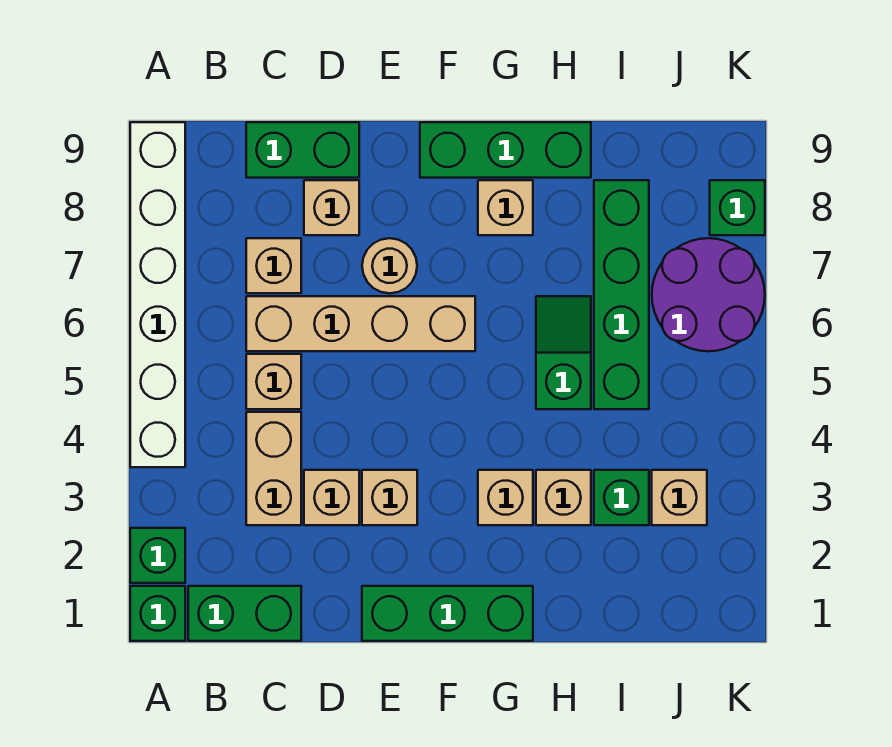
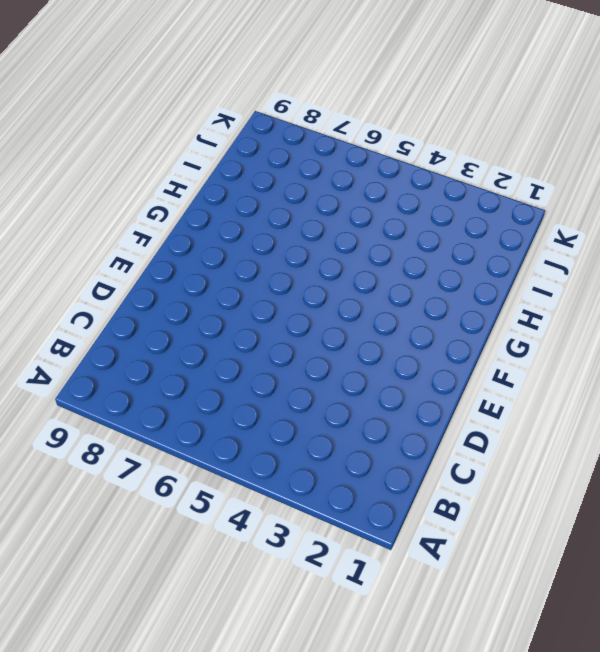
none -> green 1x1 brick [130,586,185,641]
none -> green 1x1 brick [130,528,185,583]
none -> white 1x6 brick [130,122,185,467]

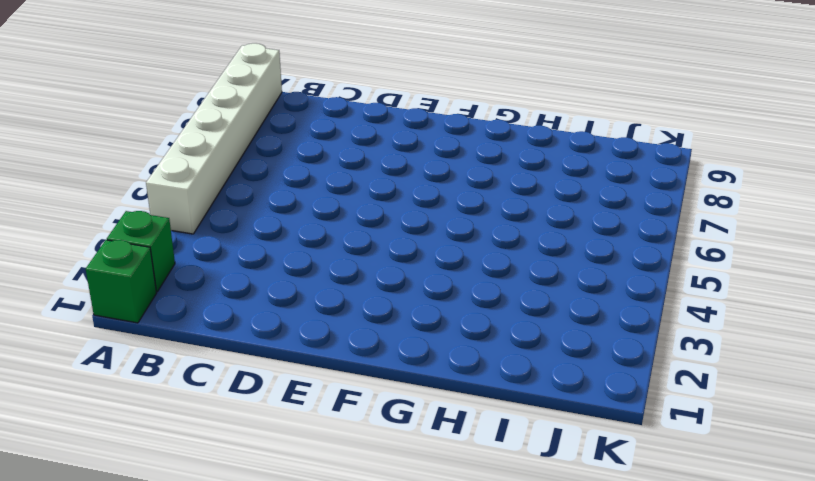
none -> green 1x2 brick [188,586,301,641]
none -> tan 1x2 brick [246,412,301,525]
none -> tan 1x1 brick [246,354,301,409]

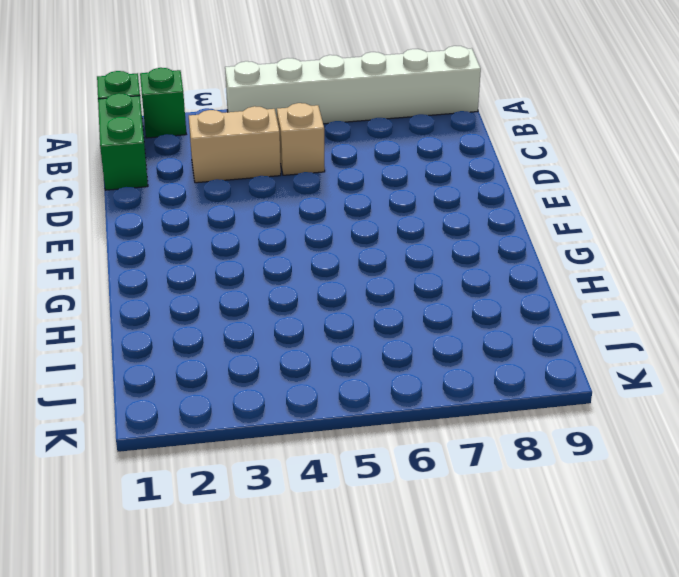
none -> tan 1x4 brick [246,296,475,351]
none -> tan 1x1 brick [246,238,301,293]
none -> green 1x2 brick [246,122,359,178]

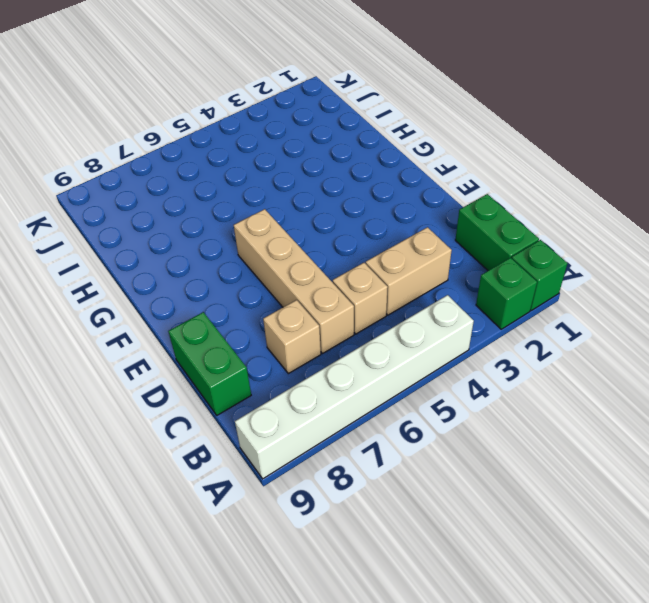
none -> tan 1x1 brick [304,470,359,525]
none -> tan 1x1 brick [304,180,359,235]
none -> green 1x3 brick [362,586,533,641]

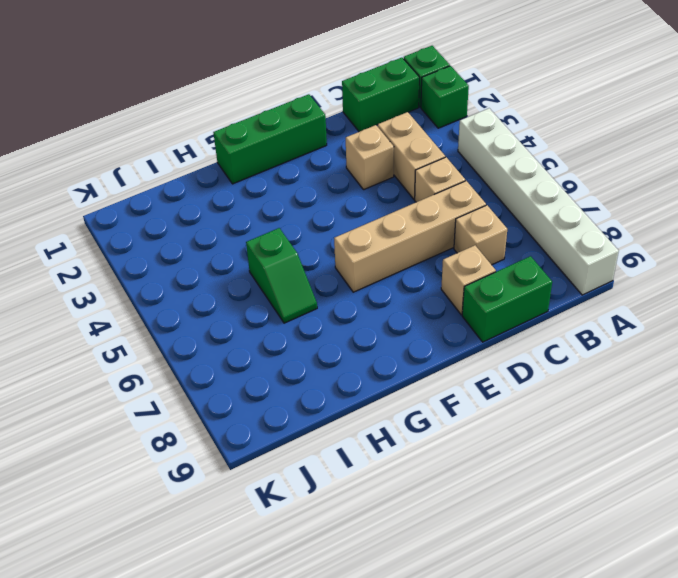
none -> tan 1x1 brick [362,470,417,525]
none -> tan 1x1 round brick [362,238,417,293]
none -> green 1x3 brick [420,122,591,178]

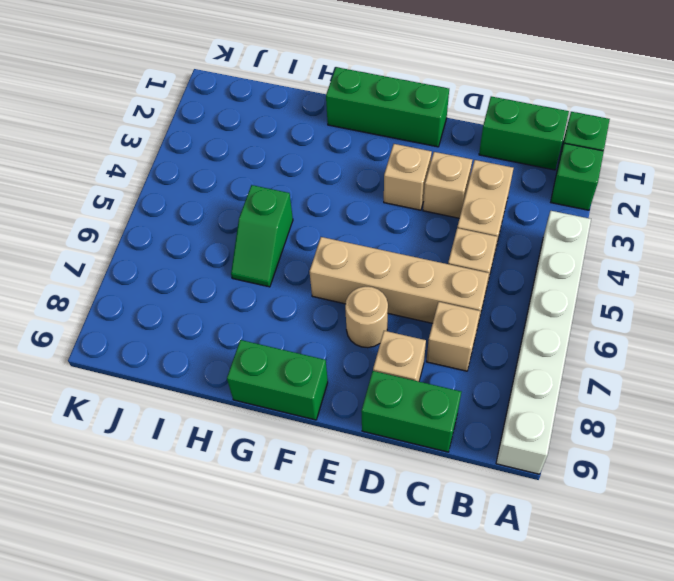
green 1x2 brick [227,340,328,420] -> green 1x3 brick [420,122,591,178]
none -> tan 1x1 brick [478,470,533,525]
none -> tan 1x1 brick [478,180,533,235]
none -> tan 1x1 brick [536,470,591,525]

